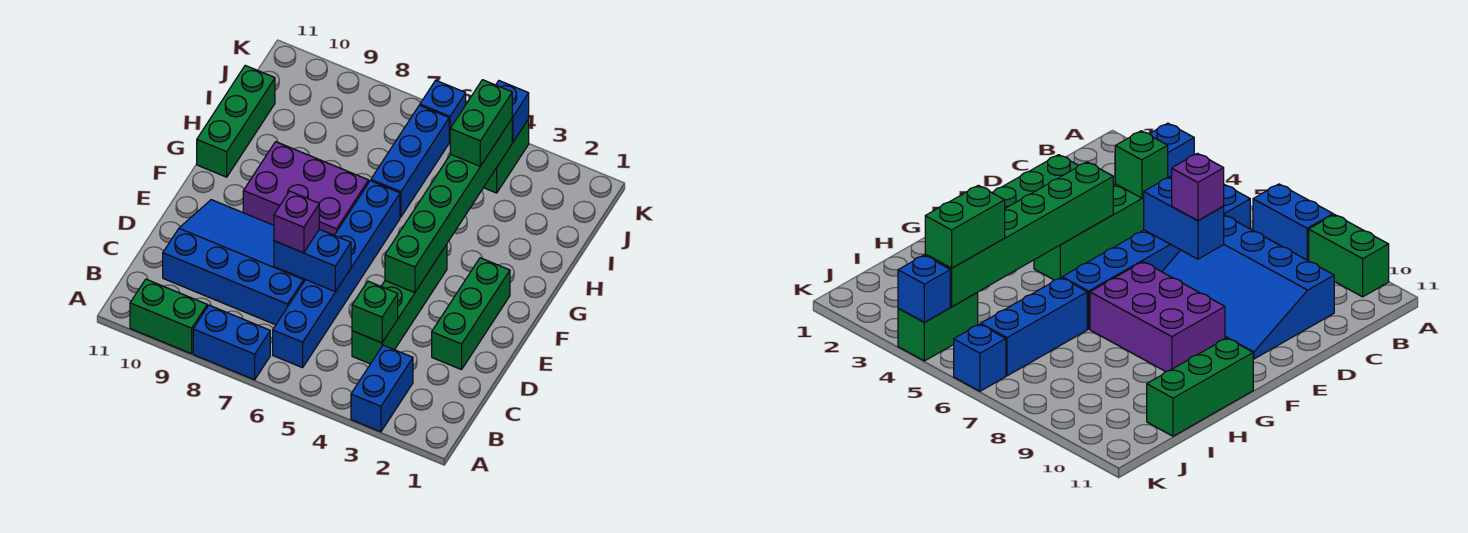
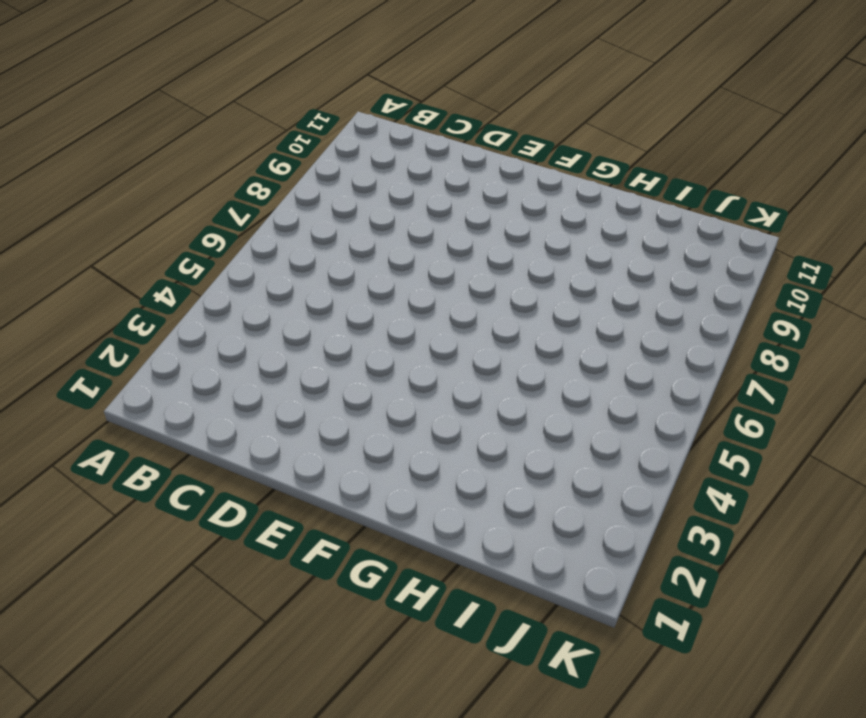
none -> blue 1x2 brick [351,345,413,432]
none -> blue 1x2 brick [193,305,270,380]
none -> green 1x2 brick [130,279,207,354]

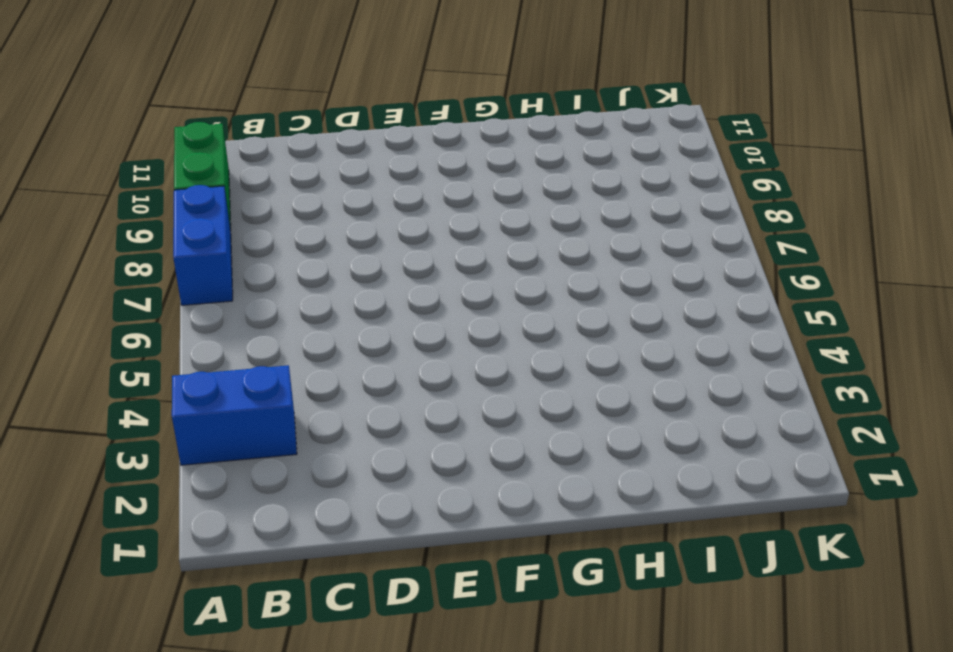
none -> blue 1x6 brick [273,181,400,368]
none -> green 1x4 brick [352,244,447,364]
none -> blue 3x4 slope [163,200,305,325]

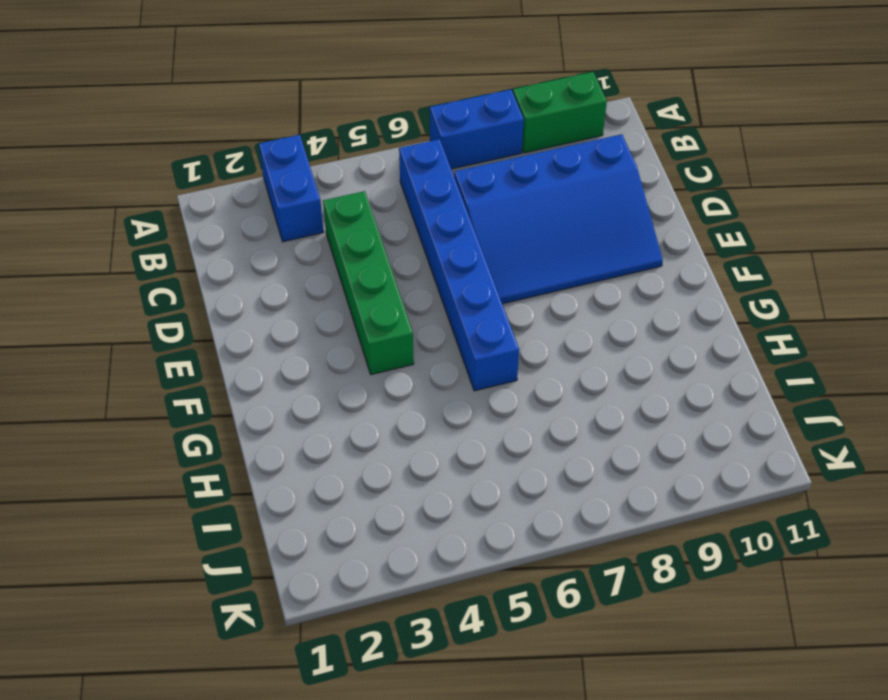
none -> green 1x3 brick [432,258,510,370]
none -> purple 2x3 brick [243,142,369,235]
none -> green 1x3 brick [197,65,275,177]

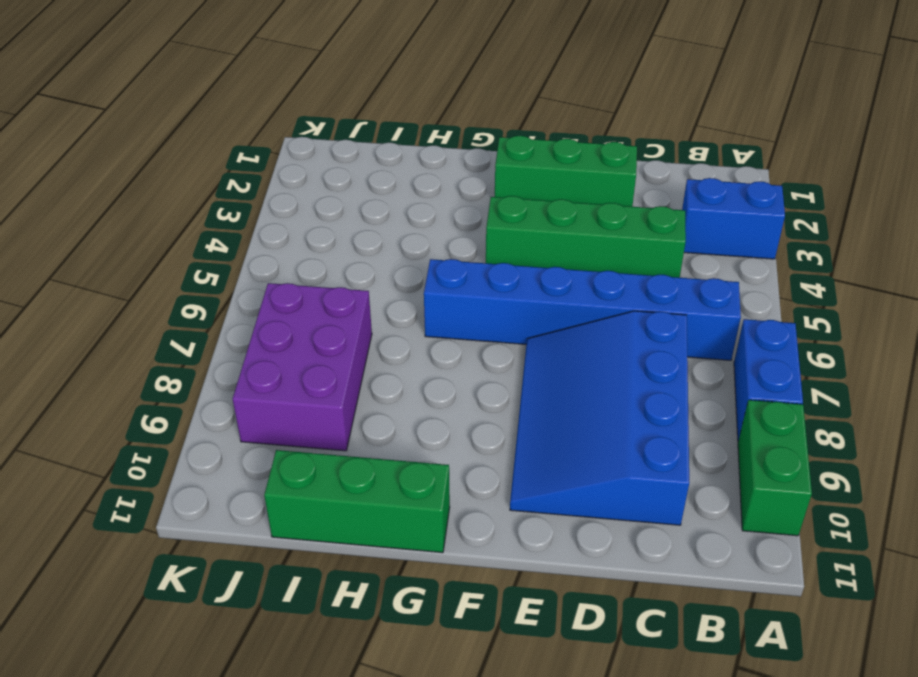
purple 2x3 brick [233,283,372,451] -> purple 2x3 brick moved to [243,142,369,235]
none -> blue 1x3 brick [371,105,449,217]
none -> green 1x2 brick [484,119,529,193]
none -> blue 1x1 brick [420,80,466,142]

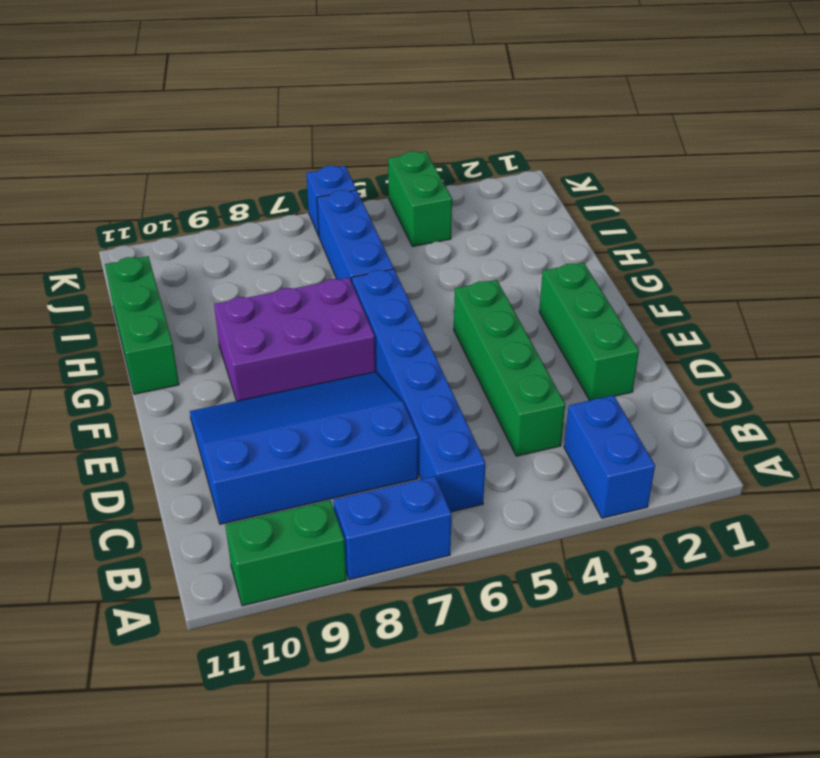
none -> green 1x1 brick [352,281,398,343]
none -> blue 1x2 brick [274,229,351,292]
none -> green 1x6 brick [385,119,512,293]

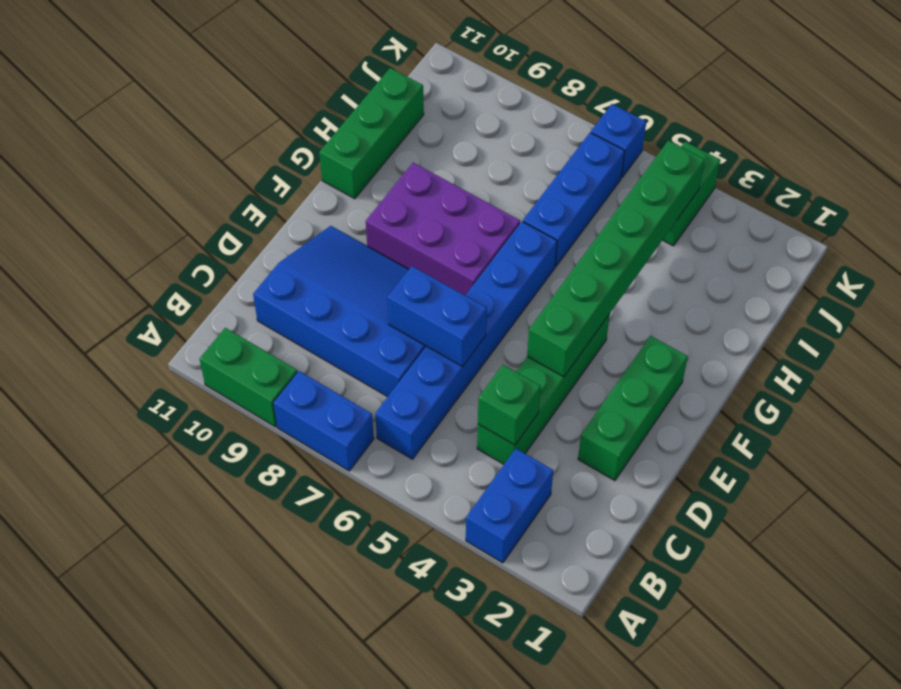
none -> blue 1x1 brick [496,81,529,142]
none -> purple 1x1 brick [274,191,319,253]
none -> green 1x2 brick [450,80,512,166]

